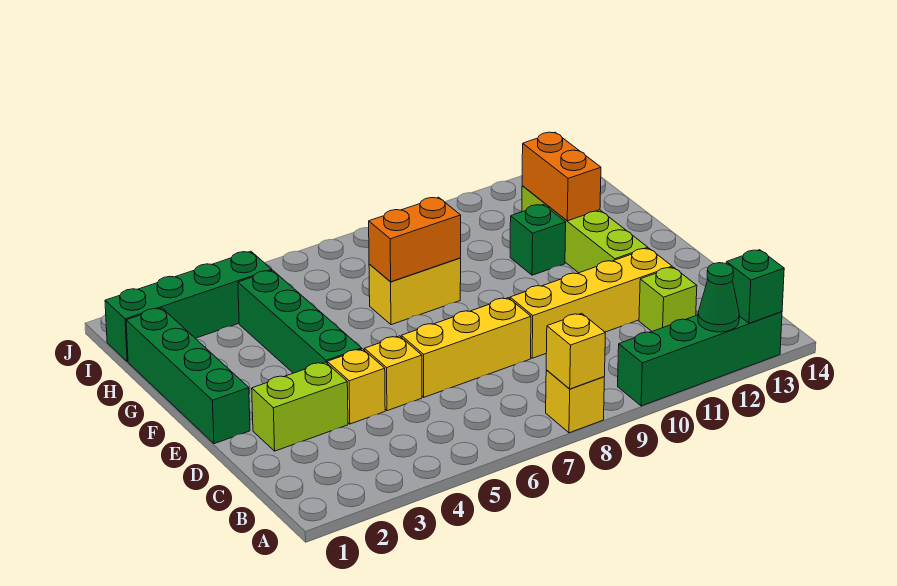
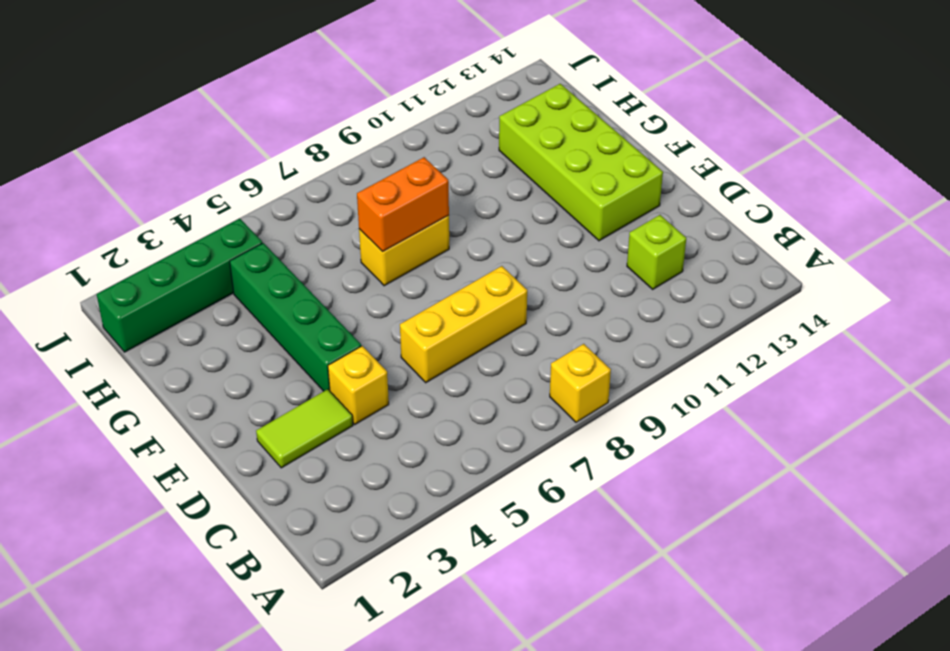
lime 1x2 tile [256,389,353,468] -> lime 1x2 brick [252,362,348,451]
lime 2x4 brick [499,84,663,241] -> lime 1x4 brick [522,186,648,273]
none -> green 1x4 brick [618,312,782,406]
none -> yellow 1x1 brick [364,336,422,411]
none -> yellow 1x4 brick [510,248,672,358]

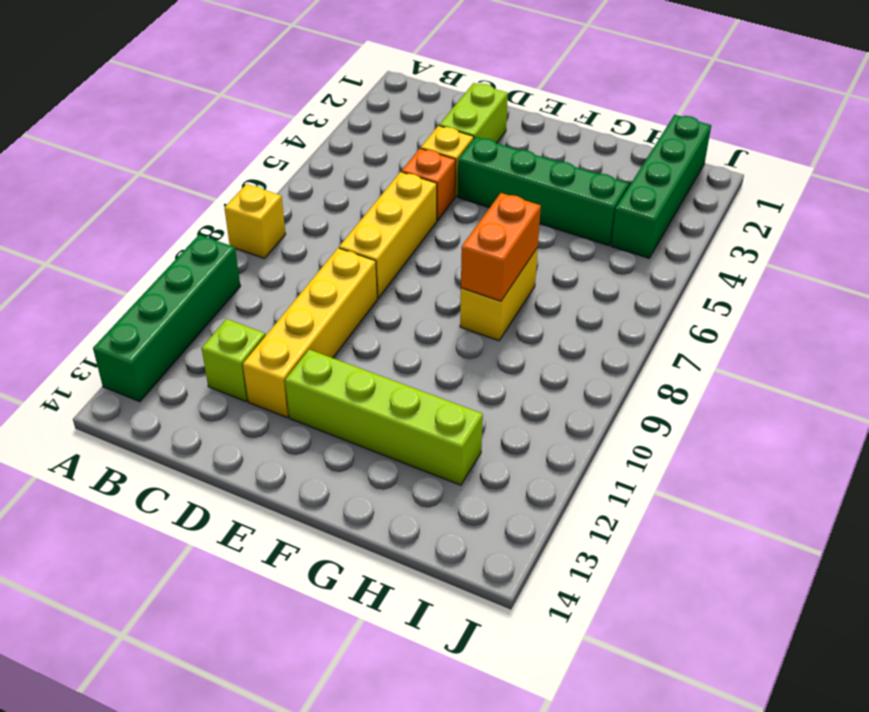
orange 1x1 brick [401,148,456,221] -> yellow 1x1 brick [364,336,422,411]
none -> green 1x4 brick [126,308,250,444]
none -> green 1x1 brick [510,205,566,275]
none -> yellow 1x1 brick [546,313,605,389]

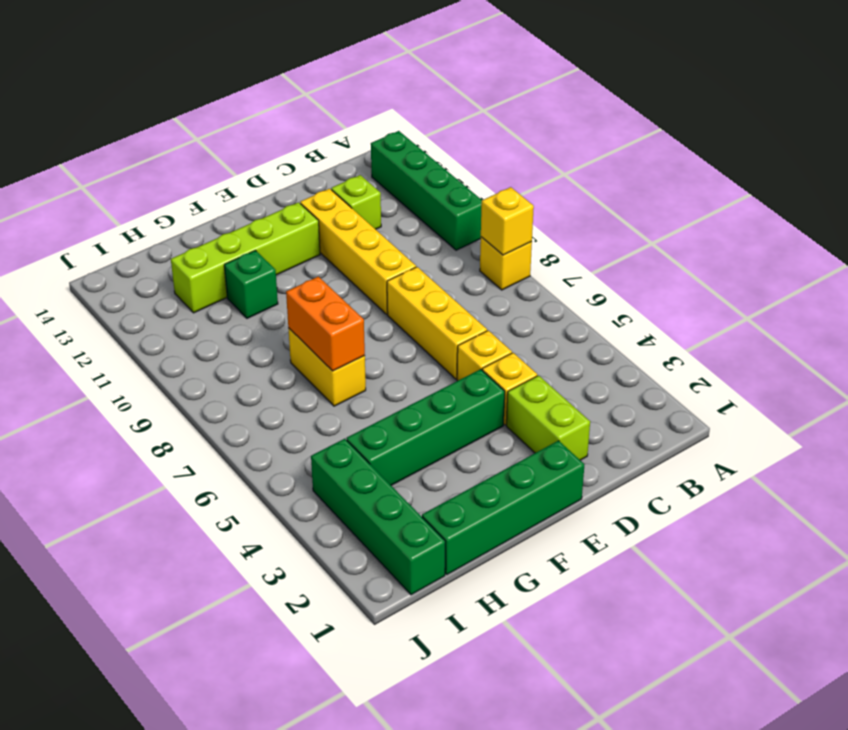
none -> green 1x1 cone [698,263,739,332]
none -> green 1x1 brick [726,250,784,323]
none -> orange 1x2 brick [522,132,601,221]

